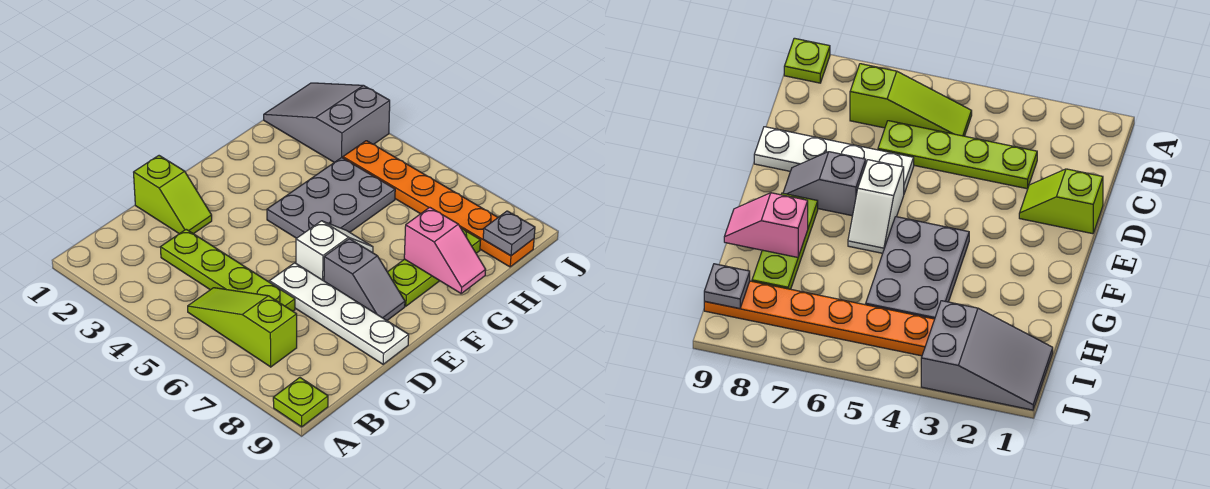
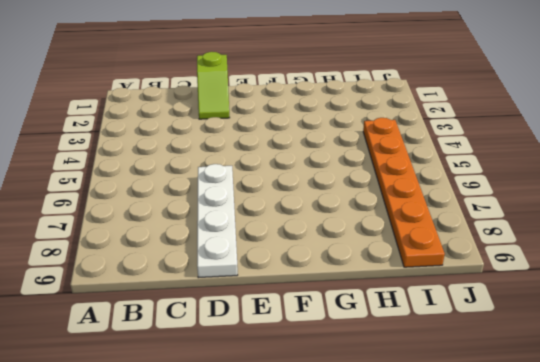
none -> lime 1x1 plate [273,378,328,427]
none -> lime 1x3 slope [188,288,297,367]
none -> lime 1x4 plate [160,229,295,311]

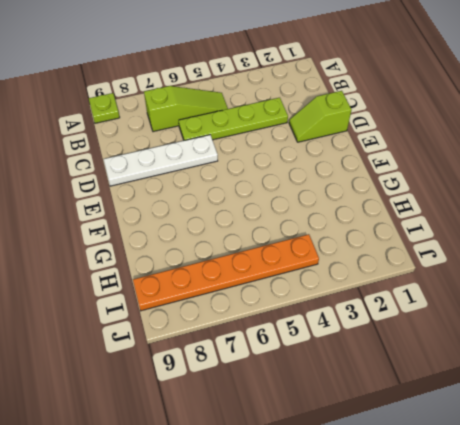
none -> white 1x2 slope [296,221,373,281]
none -> grey 1x2 slope [324,239,405,320]
none -> grey 2x3 plate [267,158,395,238]

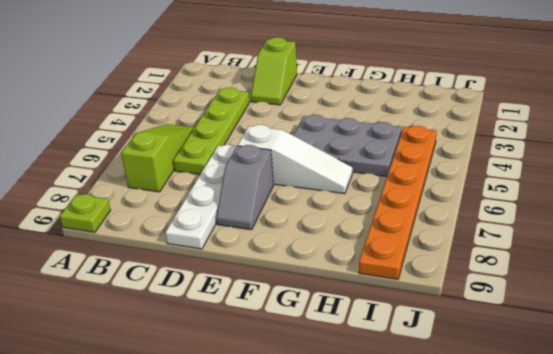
white 1x3 slope [238,125,353,194] -> white 1x2 slope [296,221,373,281]
none -> lime 1x3 plate [388,228,481,306]
none -> grey 2x3 slope [264,83,390,162]
none -> pink 1x2 slope [404,207,486,293]

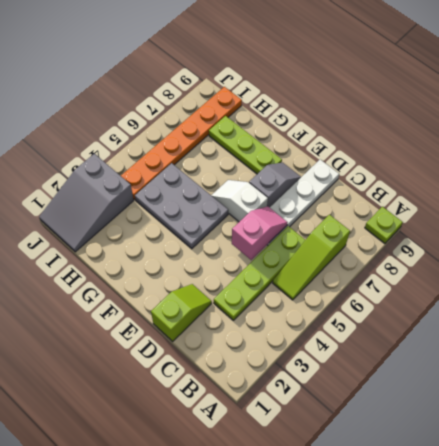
pink 1x2 slope [232,207,288,260] -> pink 1x2 slope moved to [404,207,486,293]
none -> grey 1x1 plate [483,211,535,256]

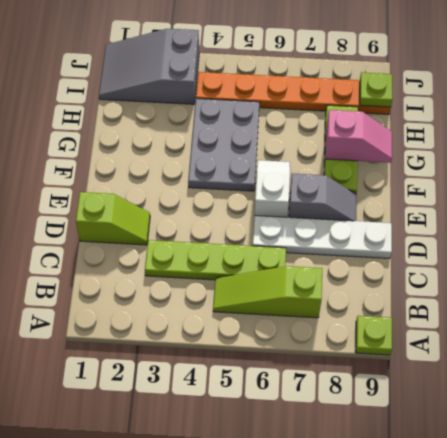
lime 1x1 plate [360,73,392,107] -> grey 1x1 plate [483,211,535,256]

